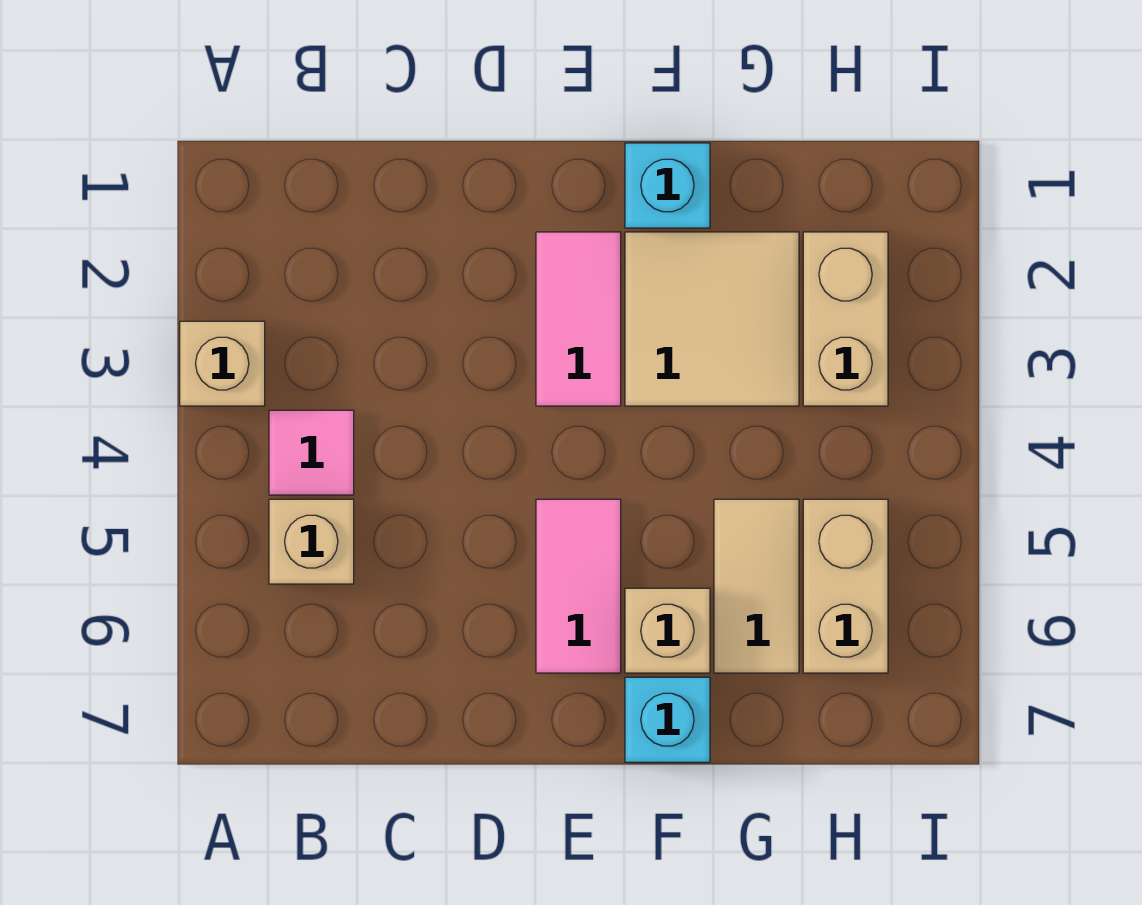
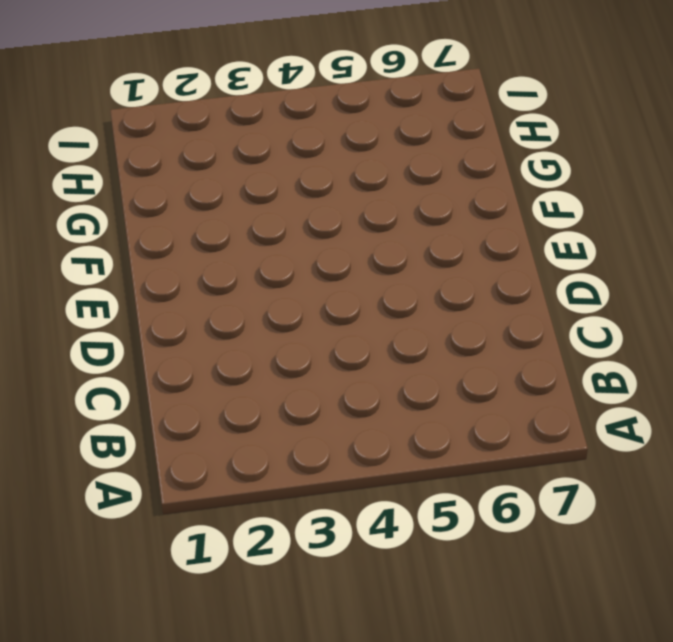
none -> tan 1x1 brick [180,321,265,406]
none -> pink 1x1 tile [269,410,354,495]
none -> tan 1x1 brick [269,499,354,584]

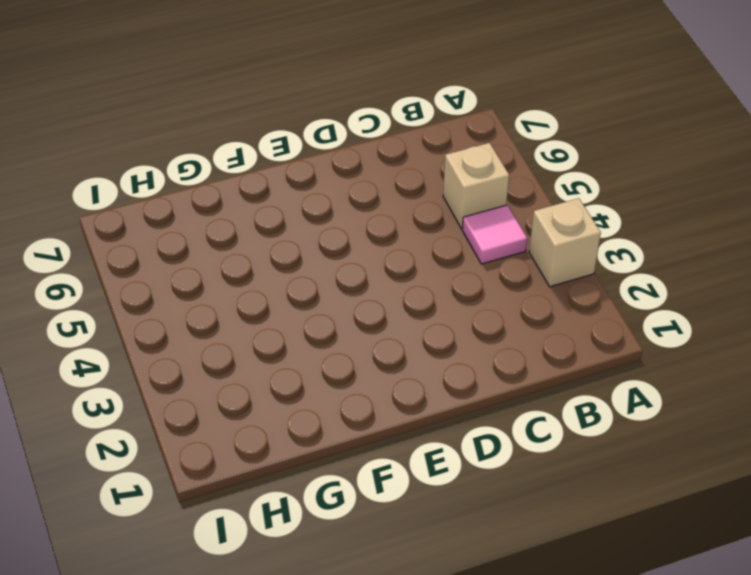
none -> pink 1x2 tile [536,232,621,406]
none -> pink 1x2 tile [536,499,621,673]
none -> cyan 1x1 brick [625,143,710,228]

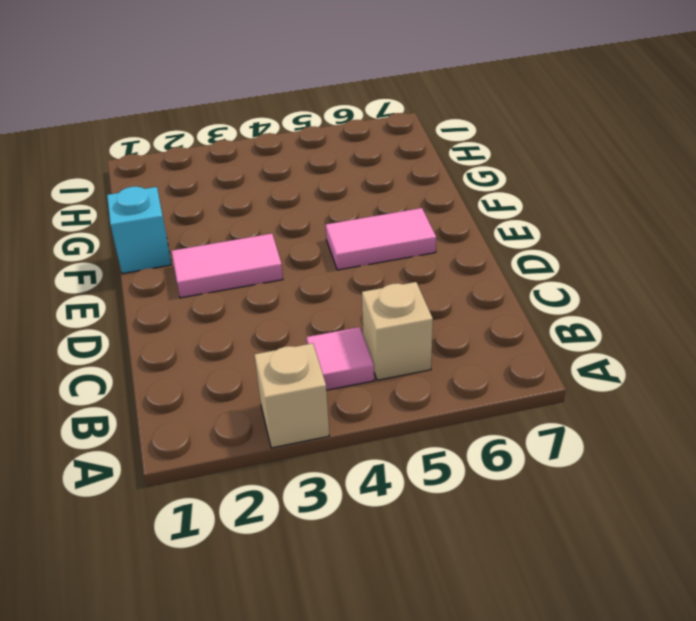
none -> tan 2x2 tile [625,232,799,406]
none -> tan 1x1 brick [625,588,710,673]
none -> cyan 1x1 brick [625,677,710,762]

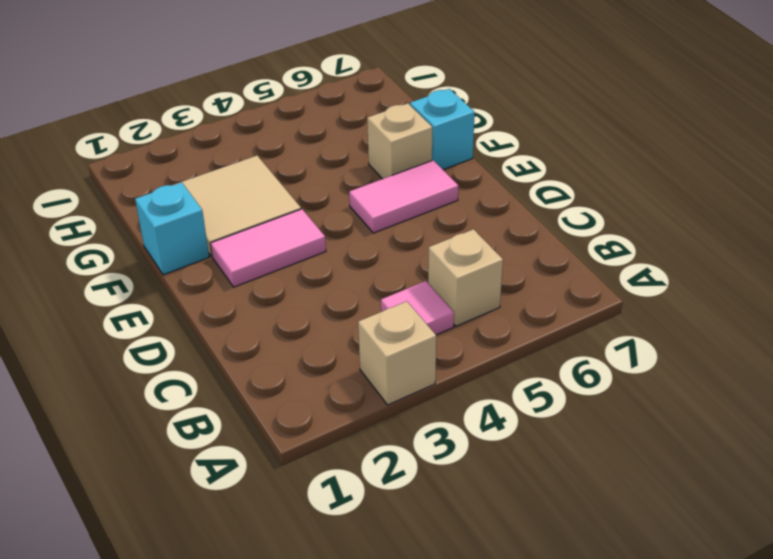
none -> tan 1x2 tile [714,499,799,673]
none -> tan 1x2 brick [803,232,888,406]
none -> tan 1x2 brick [803,499,888,673]

